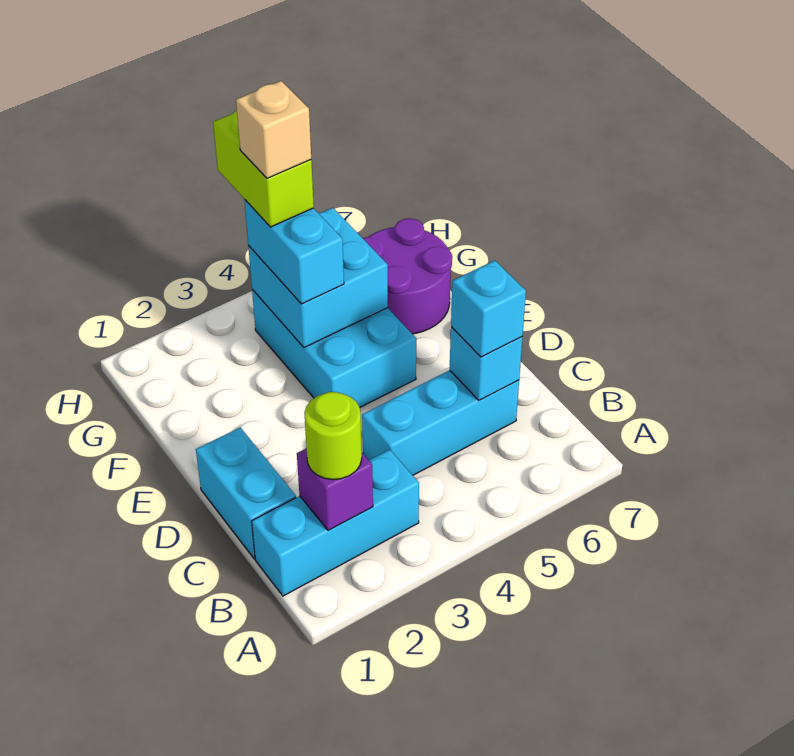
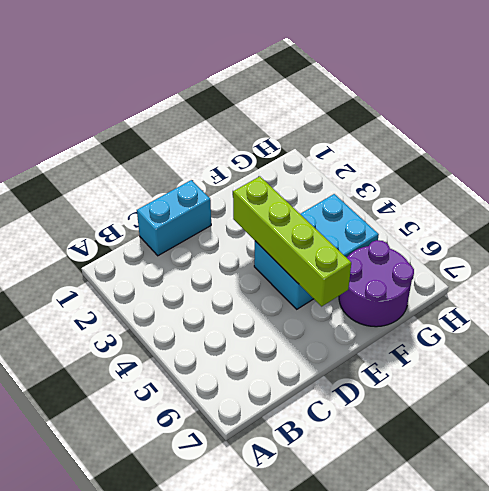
lime 1x4 brick [233,176,351,306] -> none
none -> cyan 1x3 brick [252,450,419,596]
none -> cyan 1x3 brick [362,370,519,475]
none -> purple 1x1 brick [297,448,373,531]

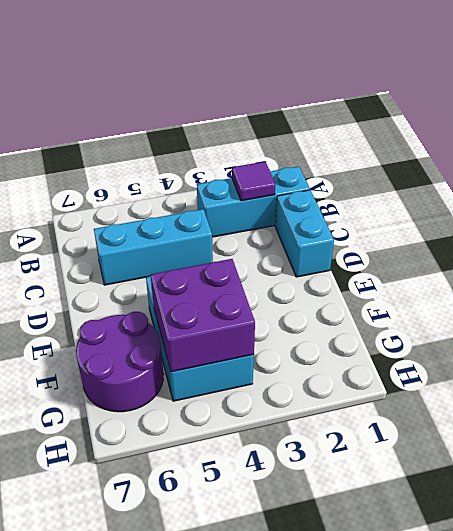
purple 1x1 tile [232,162,275,201] -> purple 1x1 brick [297,448,373,531]
purple 2x2 brick [151,259,255,372] -> cyan 2x2 brick [248,208,388,348]
none -> cyan 1x1 brick [450,327,522,400]
none -> lime 1x1 round brick [304,392,362,480]
none -> cyan 1x1 brick [451,260,526,357]

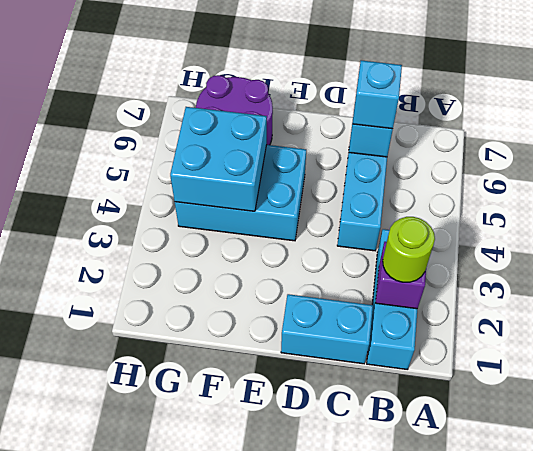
none -> cyan 1x2 brick [245,200,344,304]
none -> lime 1x2 brick [213,110,314,227]
none -> tan 1x1 brick [236,81,311,178]

